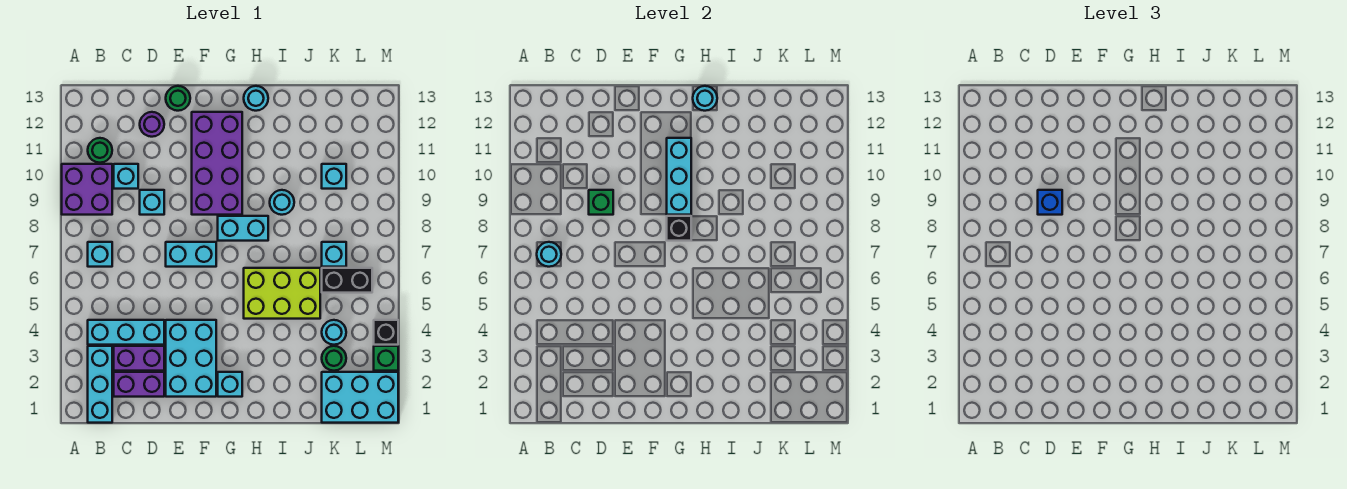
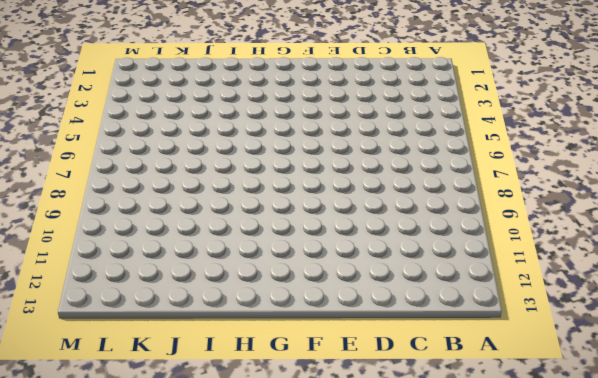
none -> purple 2x2 brick [62,164,112,215]
none -> cyan 1x3 brick [88,346,112,423]
none -> cyan 1x3 brick [88,320,164,345]
none -> cyan 1x1 brick [88,242,112,267]

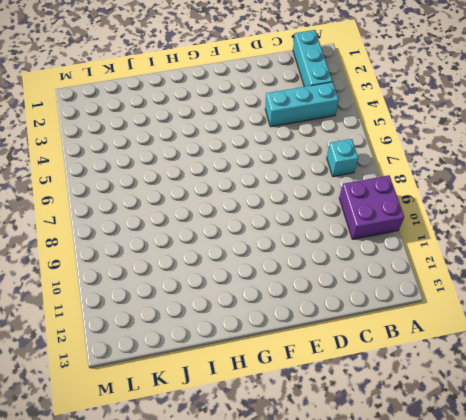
none -> green 1x1 round brick [88,138,112,163]
none -> purple 1x2 brick [114,372,164,397]
none -> purple 1x2 brick [114,346,164,371]
none -> cyan 1x1 brick [114,164,138,189]

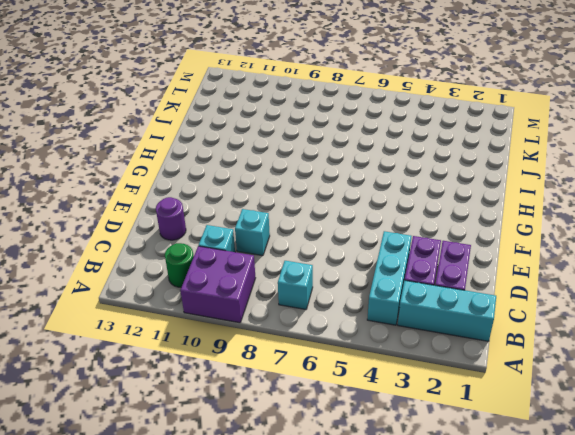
none -> cyan 2x3 brick [166,320,216,397]
none -> cyan 1x2 brick [166,242,216,267]
none -> green 1x1 round brick [166,86,190,111]
none -> purple 2x4 brick [192,112,242,215]

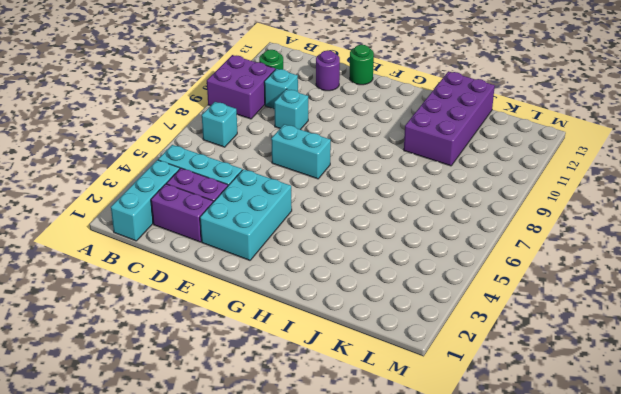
purple 2x4 brick [404,71,495,166] -> purple 2x4 brick moved to [192,112,242,215]
none -> cyan 1x1 brick [218,372,242,397]
none -> cyan 1x2 brick [218,216,268,241]
none -> lime 2x3 brick [244,268,320,319]
none -> cyan 1x1 round brick [244,86,268,111]

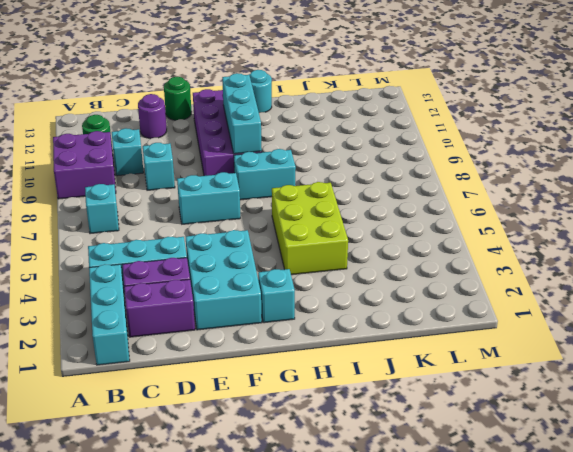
lime 2x3 brick [272,182,348,275] -> lime 2x3 brick turned to [244,268,320,319]
none -> cyan 1x1 round brick [270,190,294,215]
none -> cyan 2x3 brick [322,372,398,423]
none -> green 1x1 round brick [322,346,346,371]
none -> cyan 1x1 round brick [322,320,346,345]

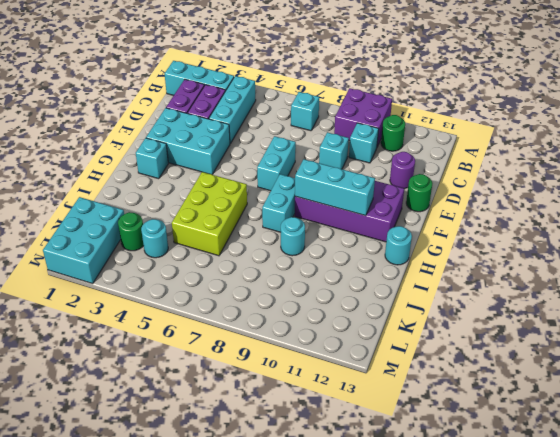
none -> black 1x2 brick [322,268,372,293]
none -> cyan 1x1 brick [322,242,346,267]
none -> cyan 1x1 brick [322,164,346,189]
none -> green 1x1 brick [374,346,398,371]

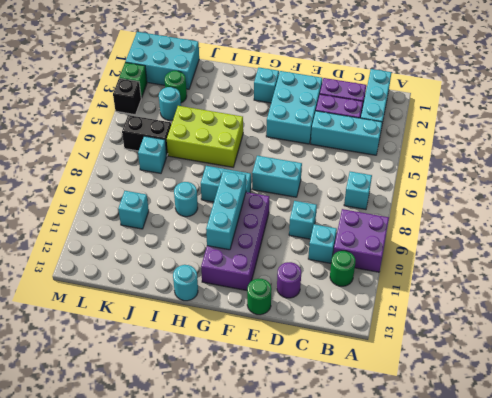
none -> cyan 1x1 round brick [537,242,561,267]
none -> green 1x1 brick [589,190,613,215]
none -> black 1x1 brick [667,216,691,241]
none -> cyan 1x1 round brick [693,86,717,111]

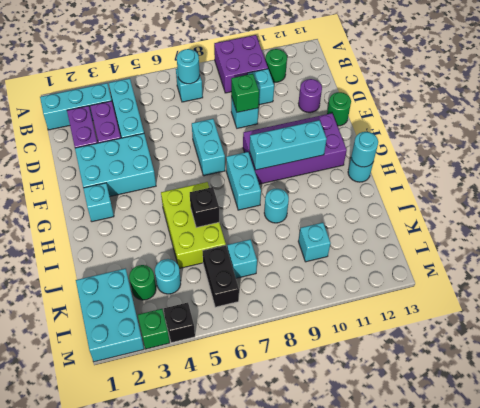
black 1x1 brick [190,187,219,228] -> black 1x1 brick moved to [667,216,691,241]
none -> blue 1x1 brick [1038,190,1062,215]

